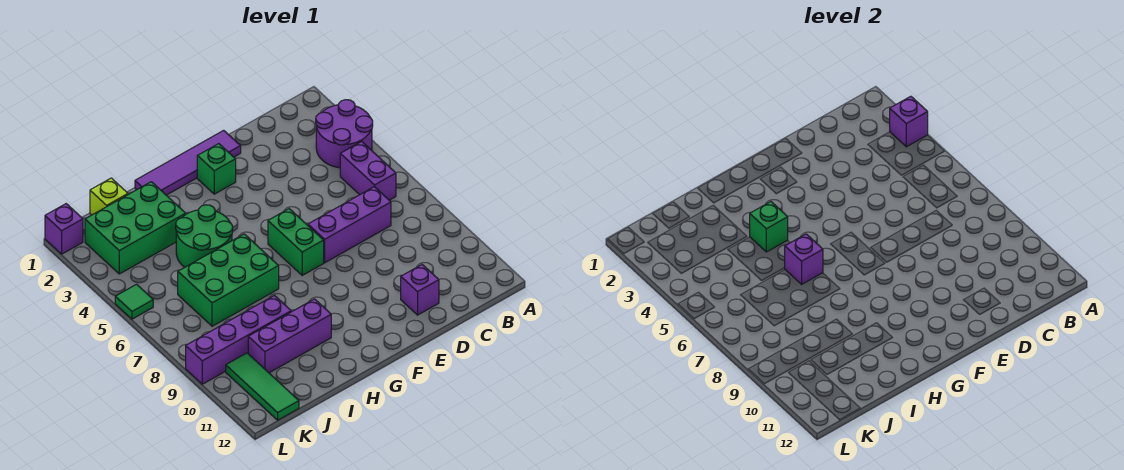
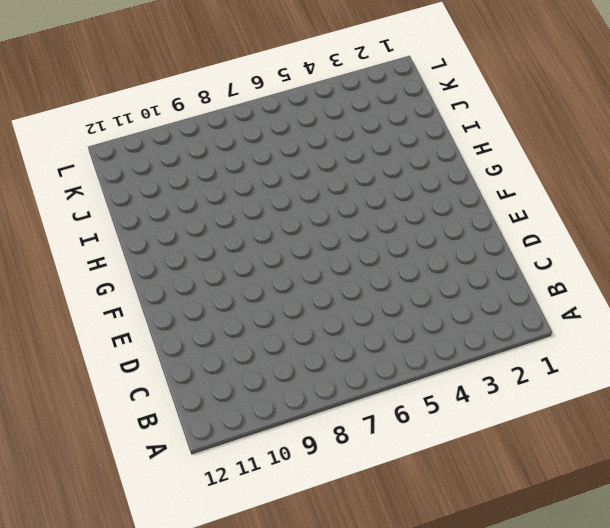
none -> purple 2x2 round brick [316,100,373,168]
none -> purple 1x2 brick [340,141,396,200]
none -> purple 1x3 brick [308,187,391,263]

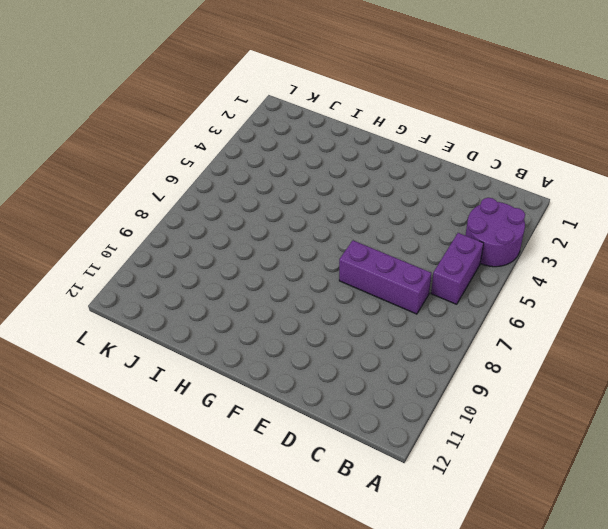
none -> purple 1x1 brick [401,265,439,315]
none -> purple 1x4 tile [135,130,241,195]
none -> green 1x1 brick [197,144,236,194]

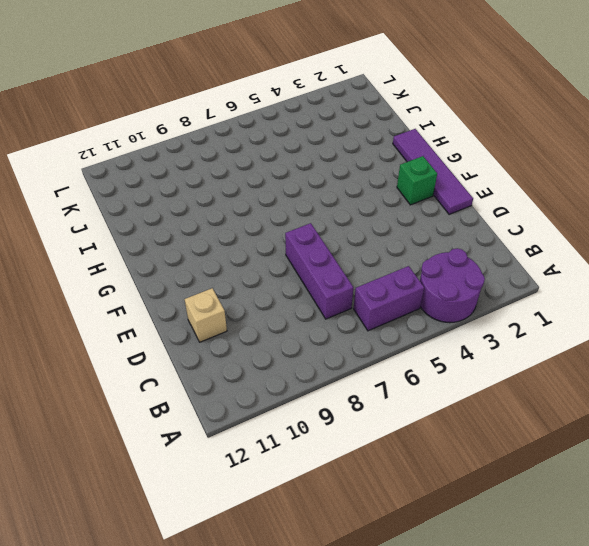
tan 1x1 brick [185,288,227,342] -> purple 1x1 brick [401,265,439,315]
none -> green 1x2 brick [268,209,324,275]
none -> green 2x2 round brick [176,205,233,267]
none -> green 2x3 brick [178,234,279,326]

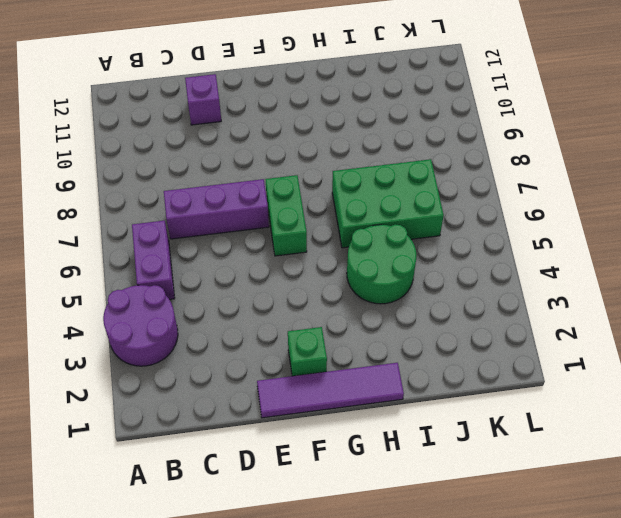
none -> purple 1x3 brick [248,299,331,373]
none -> green 2x3 brick [85,182,186,274]
none -> purple 1x4 brick [186,295,291,384]

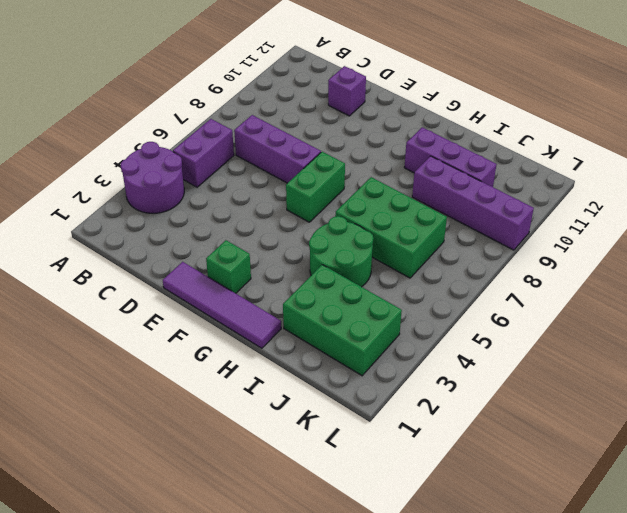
none -> lime 1x1 brick [90,178,128,215]
none -> green 1x3 tile [226,353,299,420]
none -> purple 1x1 brick [45,204,83,254]

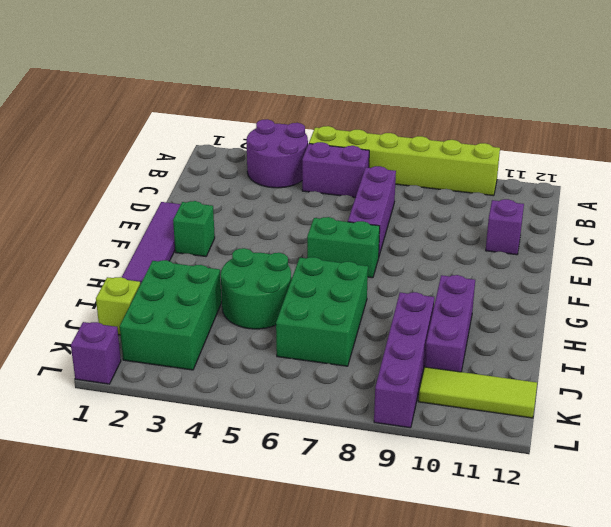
lime 1x6 brick [309,126,500,196] -> none
lime 1x3 tile [418,367,537,418] -> green 1x3 tile [226,353,299,420]
none -> green 1x1 tile [115,284,153,319]
none -> purple 1x1 brick [890,96,928,147]
none -> green 1x1 brick [750,202,788,252]

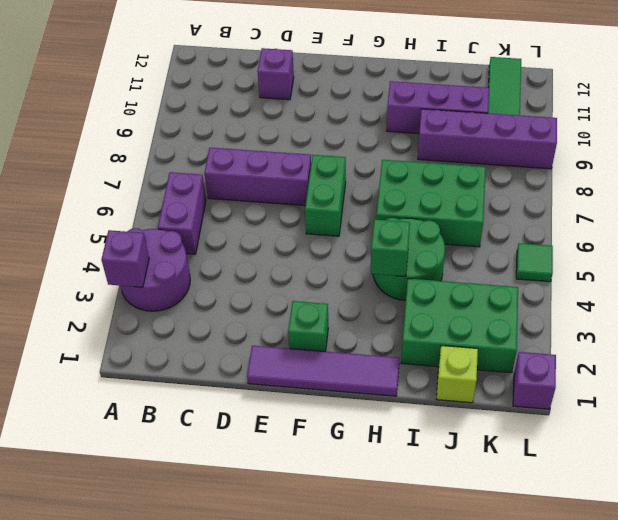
none -> purple 1x1 brick [785,234,823,284]

